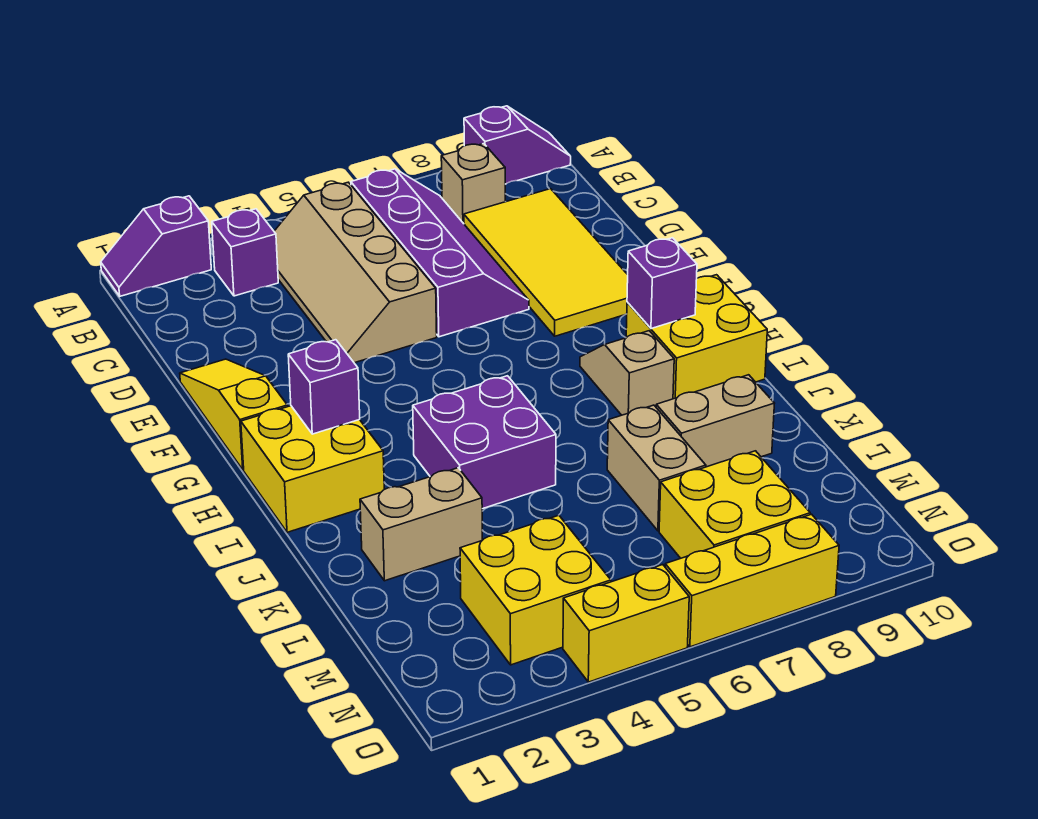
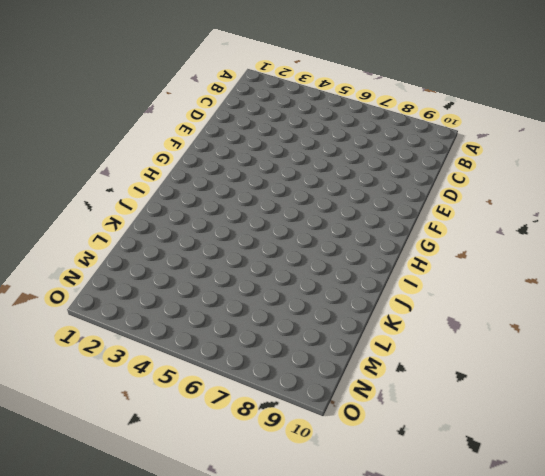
none -> purple 1x2 slope [101,196,211,296]
none -> purple 1x2 slope [464,106,571,184]
none -> purple 1x1 brick [212,209,278,296]

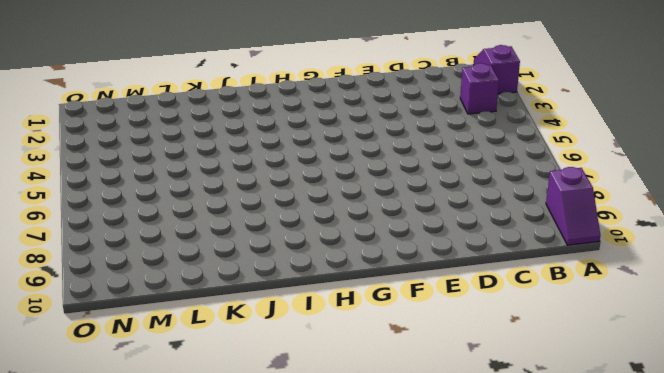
none -> tan 2x4 slope [274,182,437,363]
none -> purple 2x4 slope [351,169,529,337]
none -> tan 1x1 brick [441,144,505,224]

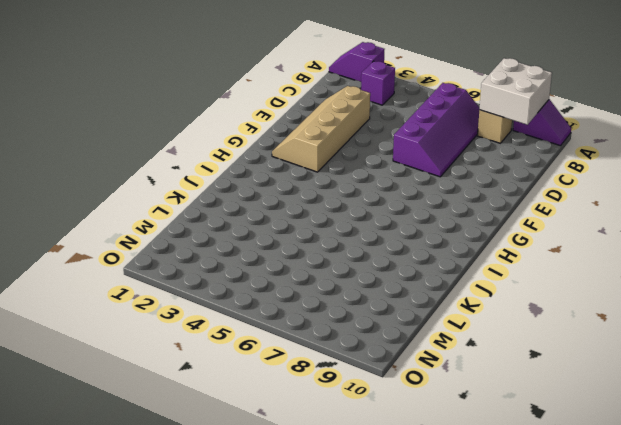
white 2x2 brick [480,58,552,125] -> none
tan 2x4 slope [272,86,370,172] -> tan 2x4 slope moved to [274,182,437,363]
none -> yellow 2x4 tile [464,189,628,336]
none -> yellow 1x3 slope [180,359,287,470]
none -> yellow 2x2 brick [241,406,384,532]

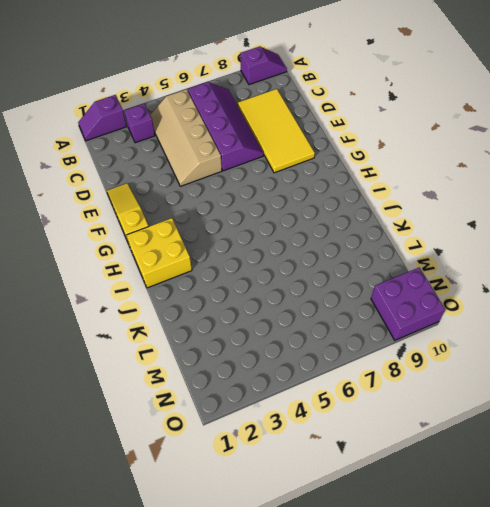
purple 2x2 brick [371,268,445,340] -> purple 2x2 brick moved to [413,376,556,509]
none -> tan 1x1 brick [441,144,505,224]
none -> tan 1x2 slope [580,331,674,415]
none -> yellow 2x2 brick [626,275,767,399]

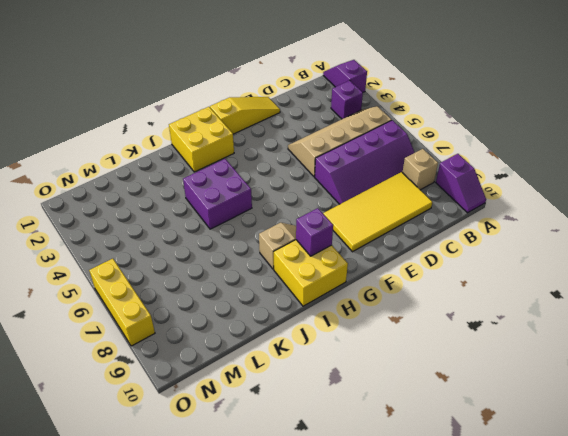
none -> tan 1x2 brick [360,468,482,581]
none -> tan 1x2 brick [607,405,706,531]
none -> tan 1x2 brick [656,375,775,467]

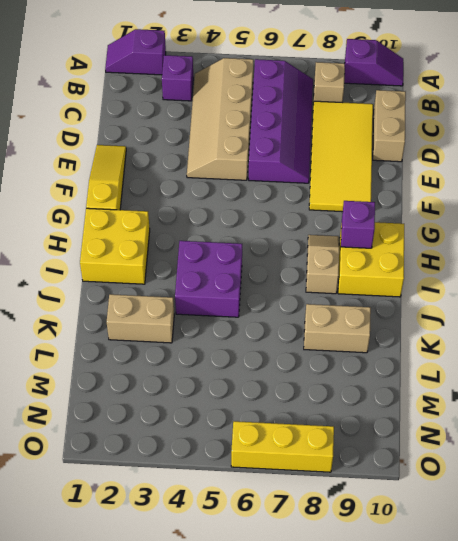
tan 1x2 brick [373,90,406,162] -> tan 1x2 brick moved to [607,405,706,531]
none -> yellow 2x2 brick [460,515,611,665]
none -> yellow 2x2 brick [659,451,810,558]
none -> yellow 1x2 brick [563,565,689,682]

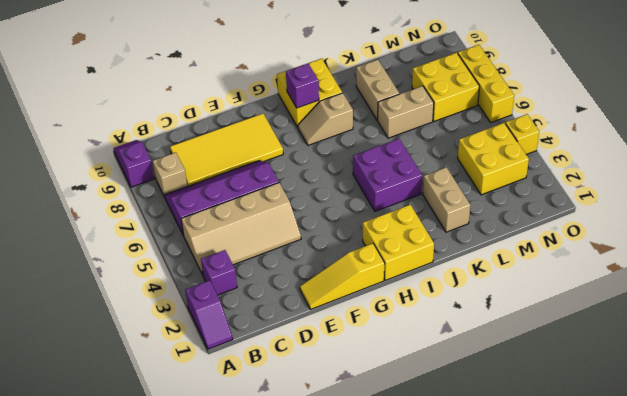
yellow 1x1 brick [505,114,539,154] -> yellow 1x2 brick [563,565,689,682]
none -> purple 1x1 brick [288,340,360,434]

